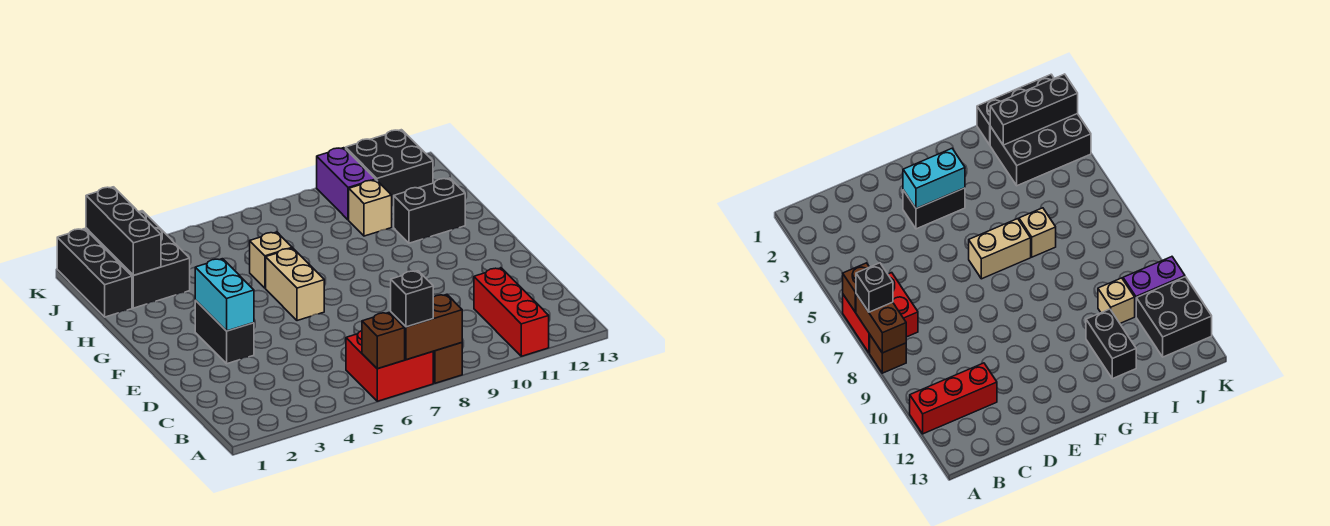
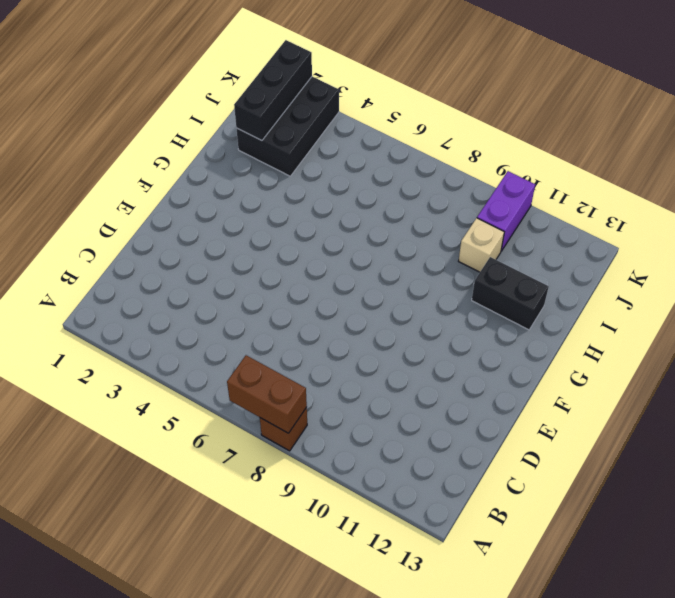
none -> red 2x2 brick [346,331,433,401]
none -> red 1x3 brick [474,268,549,356]
none -> black 1x2 brick [195,300,254,364]

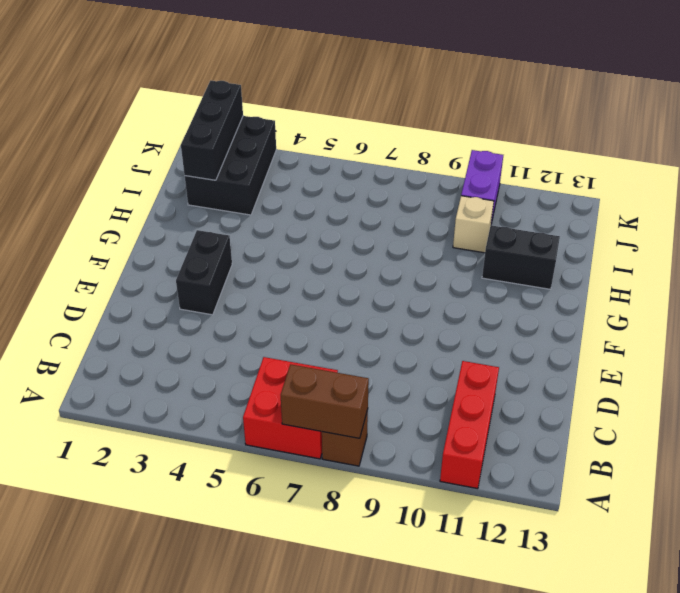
none -> tan 1x2 brick [266,248,324,321]
none -> tan 1x1 brick [250,232,292,288]
none -> black 1x3 brick [57,229,132,317]

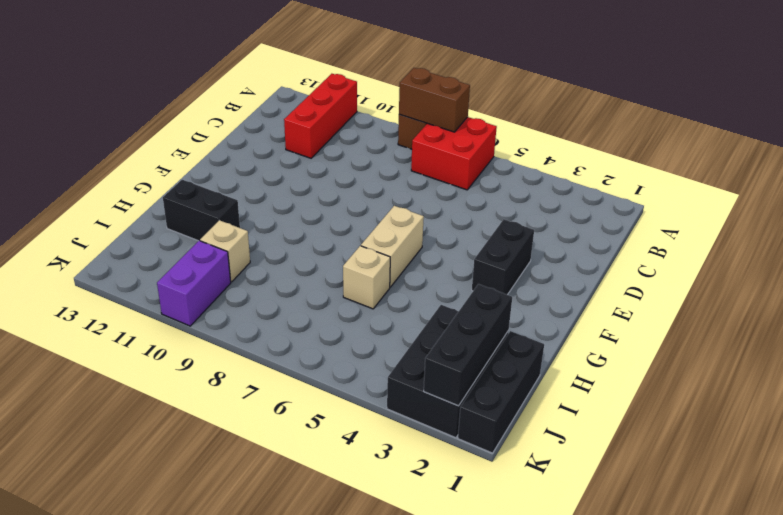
none -> black 2x2 brick [346,130,433,206]
none -> brown 1x1 brick [362,312,405,369]
none -> cyan 1x2 brick [195,259,254,331]

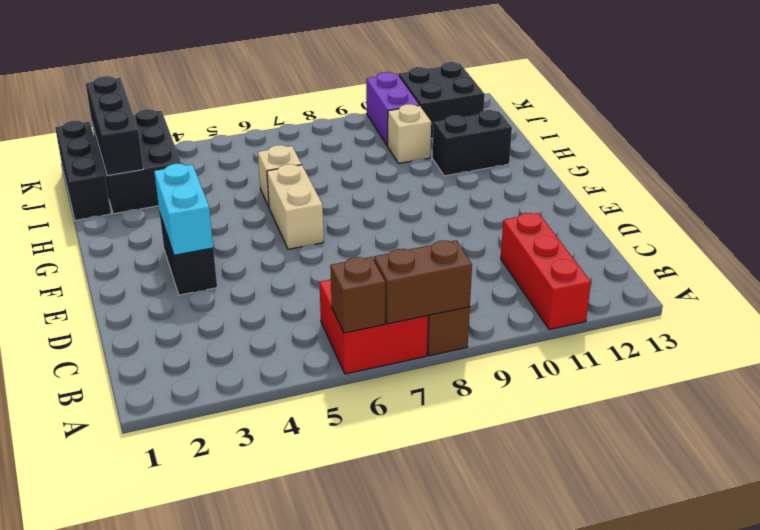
none -> black 1x1 brick [391,271,433,327]

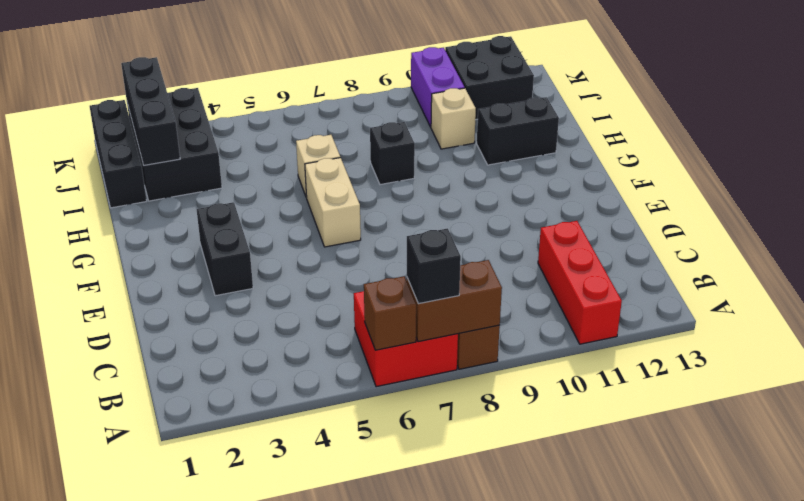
black 1x1 brick [370,122,415,185] -> none
none -> cyan 1x2 brick [195,259,254,331]

